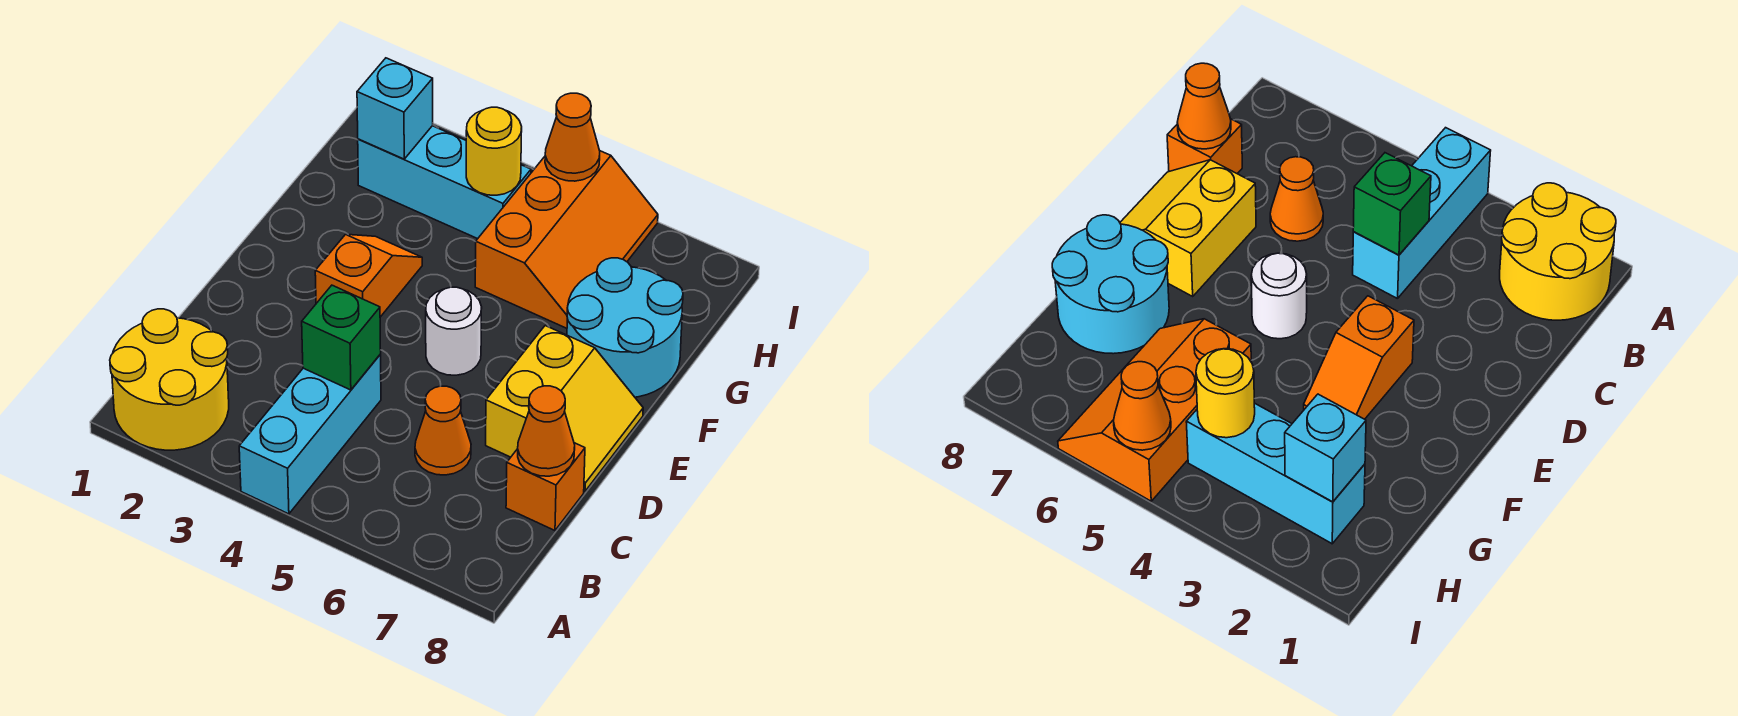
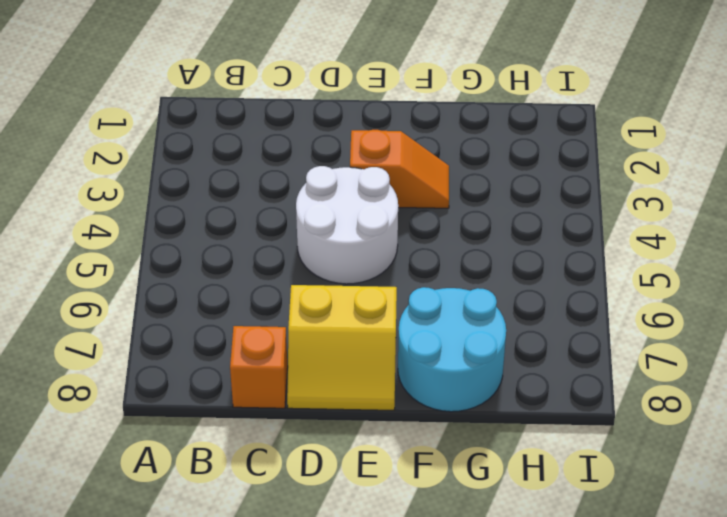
white 2x2 round brick [296,166,398,284] -> white 1x1 round brick [426,287,482,375]
none -> yellow 2x2 round brick [110,309,229,450]
none -> cyan 1x3 brick [239,355,381,514]
none -> orange 1x1 cone [415,386,471,475]

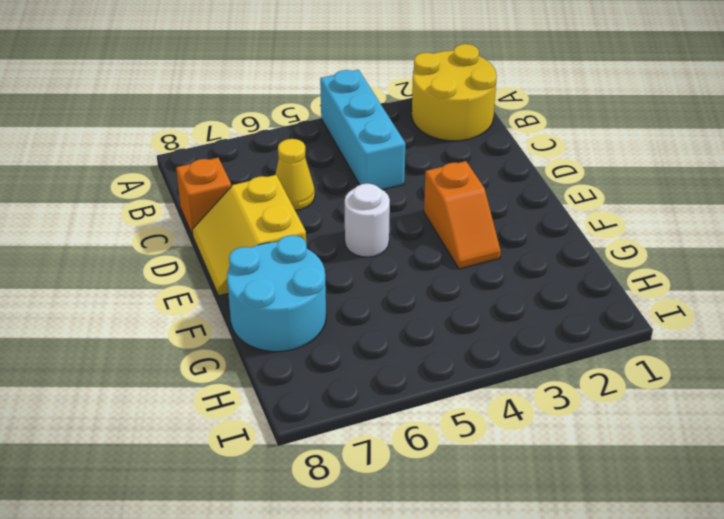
yellow 1x1 cone [275,139,315,210] -> orange 1x1 cone [415,386,471,475]
none -> orange 2x3 slope [475,151,658,328]
none -> cyan 1x3 brick [358,126,531,239]
none -> green 1x1 brick [302,285,381,390]

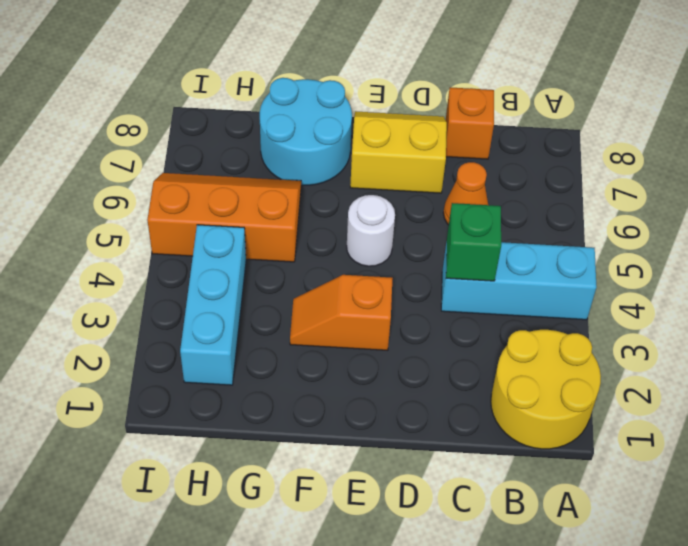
none -> orange 1x1 cone [518,386,575,476]
none -> cyan 1x1 brick [357,58,433,159]
none -> yellow 1x1 round brick [466,107,522,195]

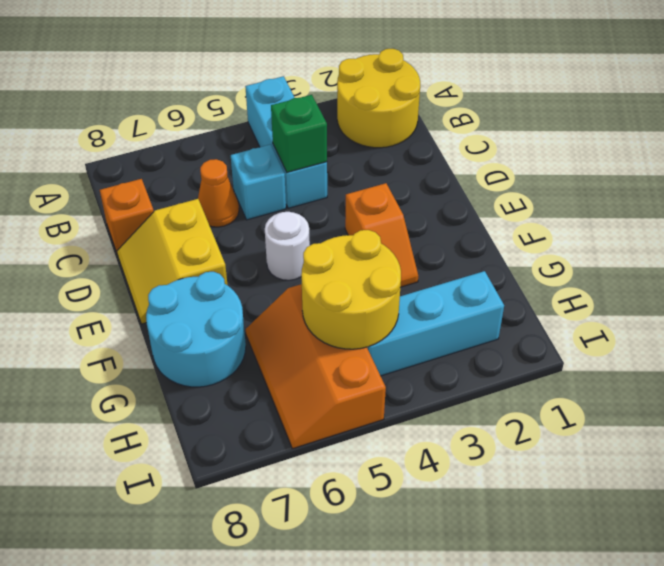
cyan 1x1 brick [231,144,286,220] -> cyan 1x1 brick moved to [357,58,433,159]
yellow 2x2 round brick [301,230,401,349] -> yellow 1x1 round brick [466,107,522,195]
none -> orange 1x1 cone [518,386,575,476]
none -> orange 1x1 cone [545,93,600,181]

